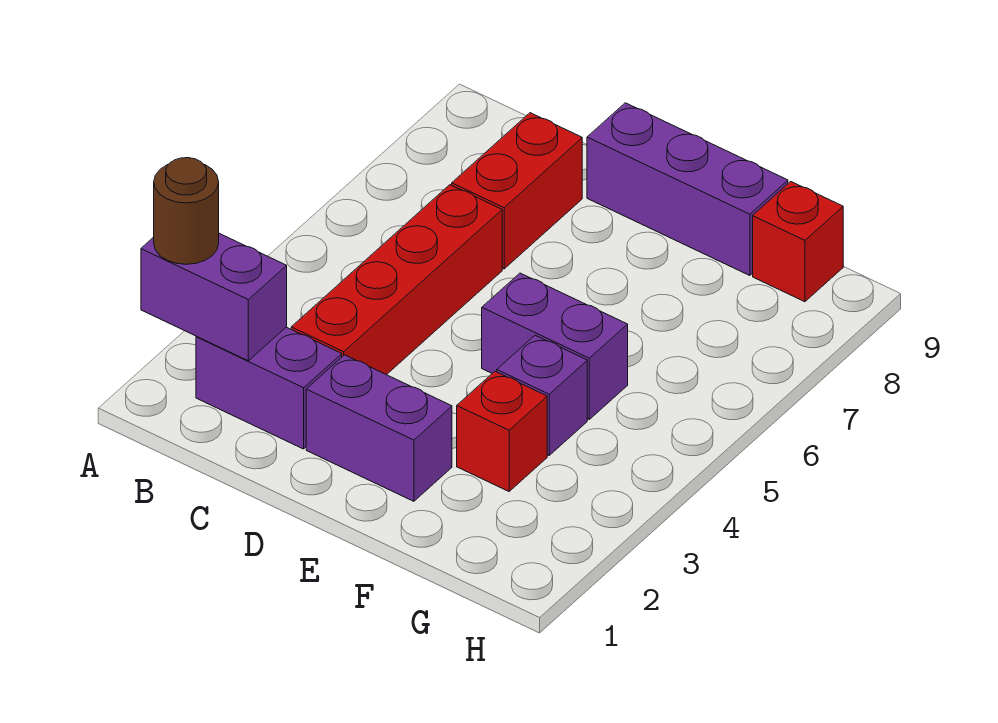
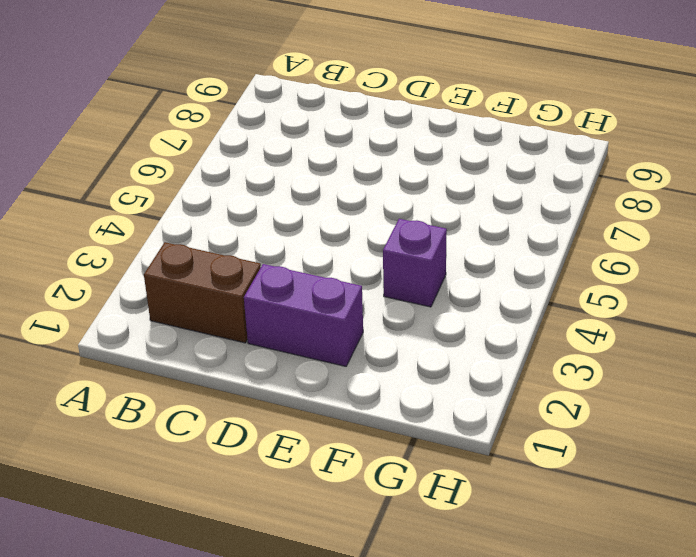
brown 1x2 brick [144,242,261,343] -> purple 1x2 brick [196,327,342,449]
none -> red 1x4 brick [291,185,502,375]
none -> red 1x2 brick [452,113,582,269]

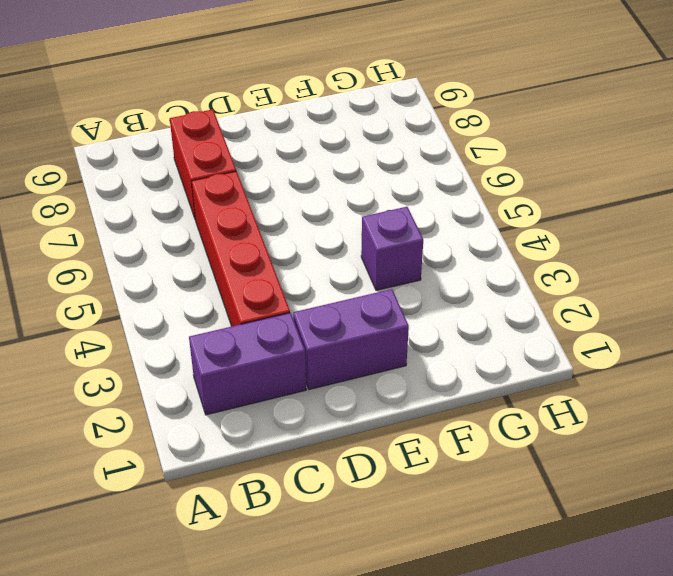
none -> purple 1x3 brick [587,103,788,276]
none -> purple 1x2 brick [482,273,628,419]

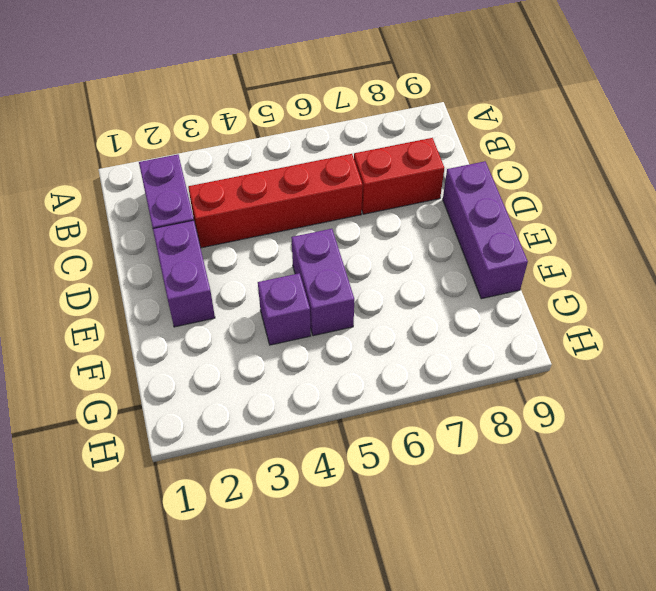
none -> red 1x1 brick [457,372,547,491]
none -> red 1x1 brick [753,182,843,302]

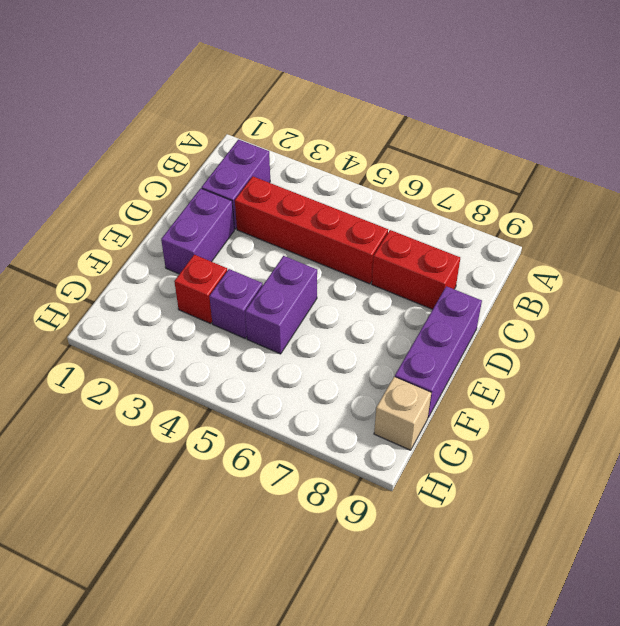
tan 1x1 brick [374,377,431,450] -> red 1x1 brick [753,182,843,302]
none -> purple 1x2 brick [141,233,287,361]
none -> brown 1x1 round brick [154,158,219,264]

